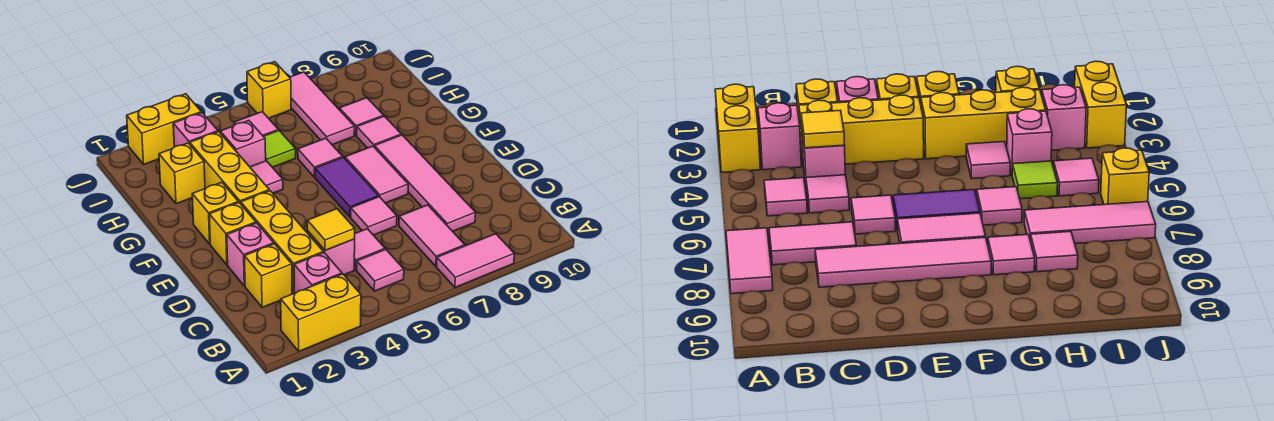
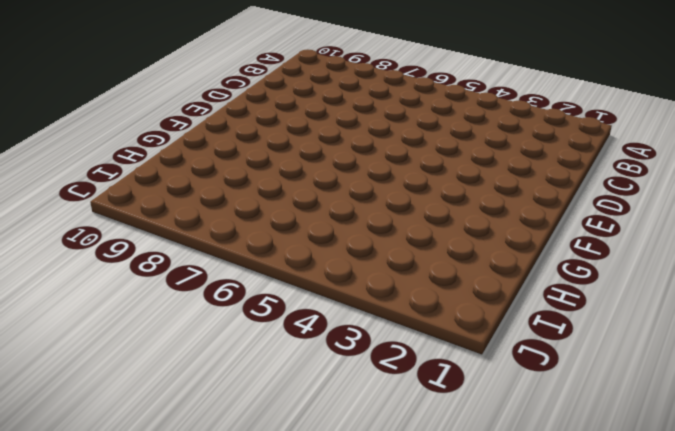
none -> yellow 1x2 brick [281,274,361,351]
none -> pink 1x2 tile [437,234,514,287]
none -> pink 1x1 brick [294,253,342,293]
none -> pink 1x1 tile [357,250,404,291]

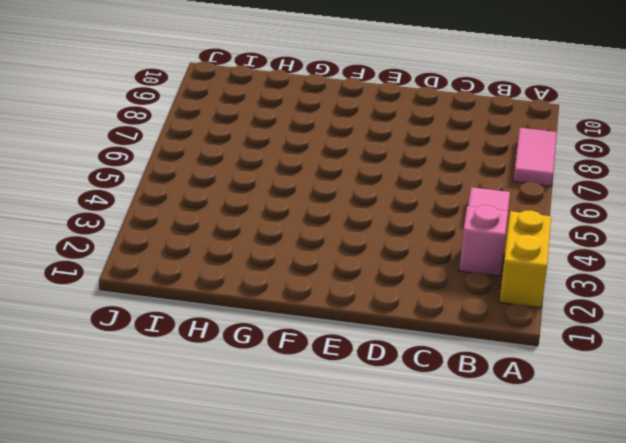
none -> pink 1x2 tile [399,205,465,266]
none -> yellow 1x1 brick [244,244,292,308]
none -> yellow 1x3 brick [241,191,323,294]
none -> pink 1x1 brick [307,231,355,275]

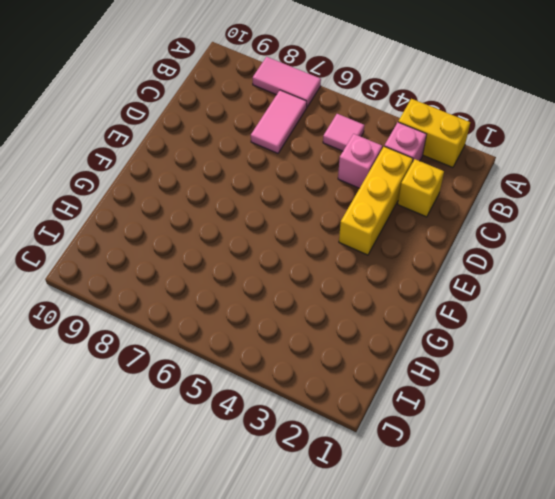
none -> pink 1x1 tile [354,229,385,270]
none -> pink 1x4 tile [374,135,476,231]
none -> pink 1x1 brick [227,223,274,286]
none -> pink 1x1 tile [351,197,397,235]

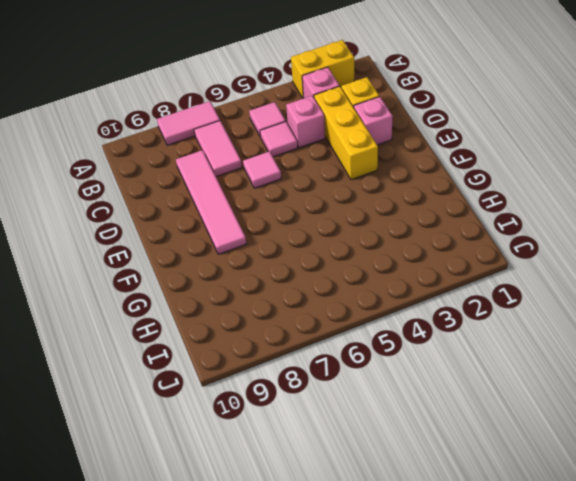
none -> yellow 1x1 brick [209,203,256,265]
none -> purple 1x2 tile [315,157,379,217]
none -> pink 1x2 tile [345,146,408,203]
none -> yellow 1x1 brick [192,182,238,244]

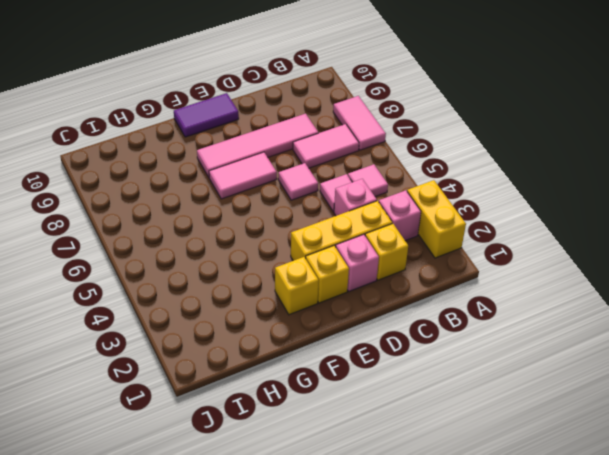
purple 1x2 tile [174,93,239,137] -> purple 1x2 tile moved to [315,157,379,217]
none -> yellow 1x3 brick [190,132,269,204]
none -> pink 1x1 tile [250,161,283,193]
none -> pink 1x1 tile [298,138,343,177]
none -> pink 1x1 tile [357,116,401,148]

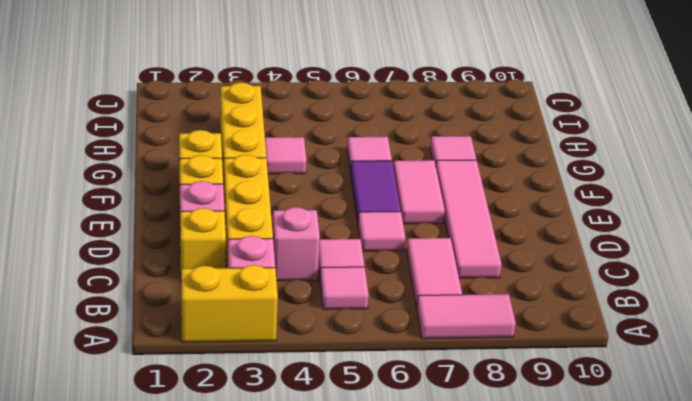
none -> yellow 1x1 brick [159,143,205,204]
none -> pink 1x1 brick [220,121,266,167]
none -> lime 1x1 tile [263,131,296,167]
none -> pink 1x3 tile [290,72,355,145]

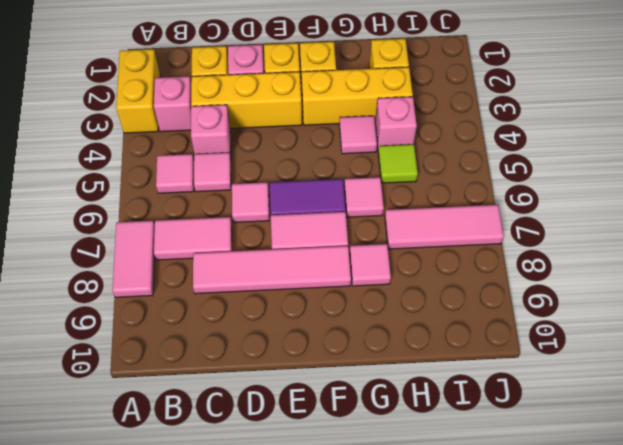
none -> pink 1x1 tile [339,98,384,136]
none -> pink 1x1 brick [173,113,218,147]
none -> pink 1x1 tile [234,112,278,136]
none -> yellow 1x2 brick [127,94,201,164]

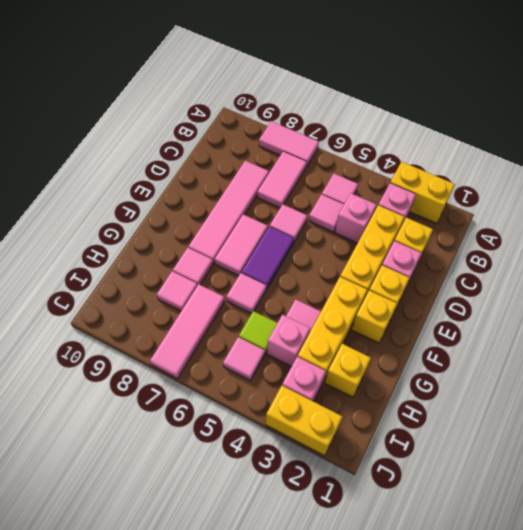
none -> yellow 1x1 brick [247,62,291,118]
none -> yellow 1x1 tile [307,209,355,250]

